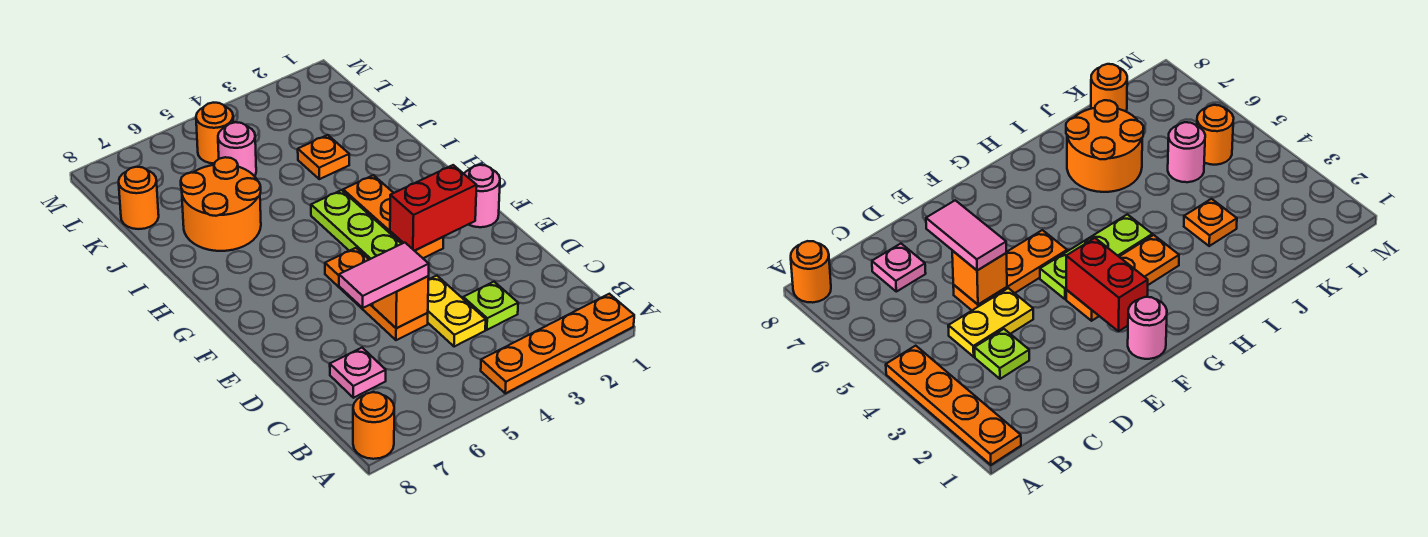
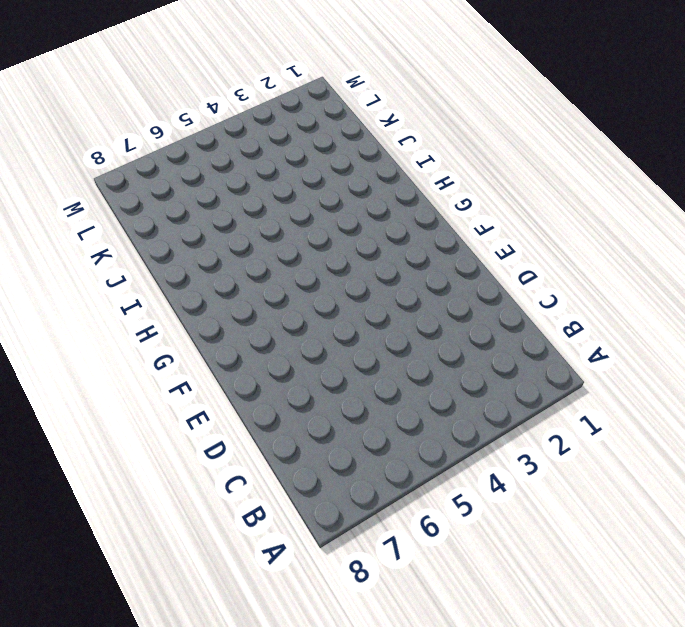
none -> orange 1x4 plate [481,294,634,393]
none -> orange 1x1 round brick [353,392,394,459]
none -> lime 1x1 plate [463,282,518,330]

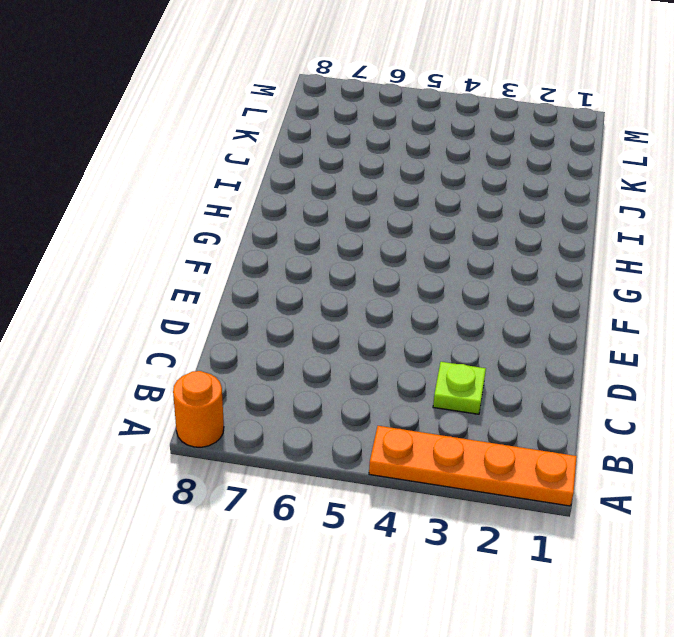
none -> yellow 1x2 plate [428,276,486,347]
none -> pink 1x1 plate [330,348,386,398]
none -> orange 1x3 plate [325,248,428,340]

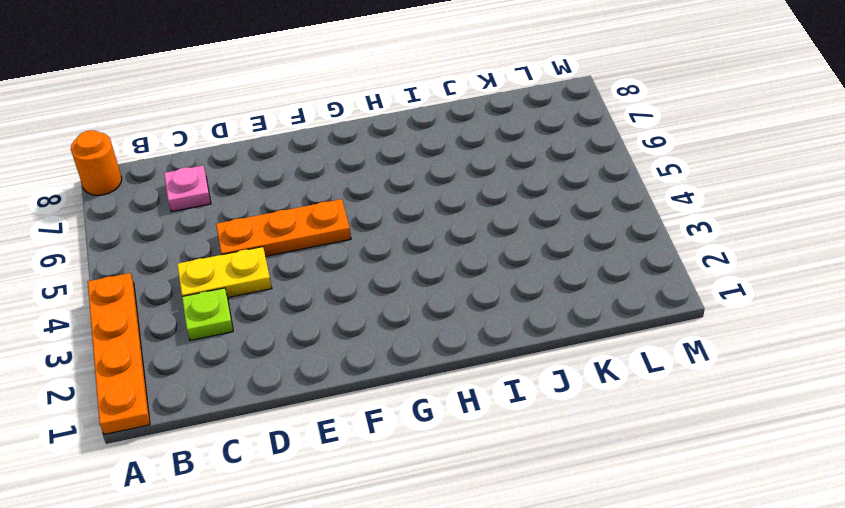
none -> pink 1x1 round brick [464,165,500,227]
none -> orange 1x3 plate [343,175,444,258]
none -> lime 1x3 plate [311,190,401,260]

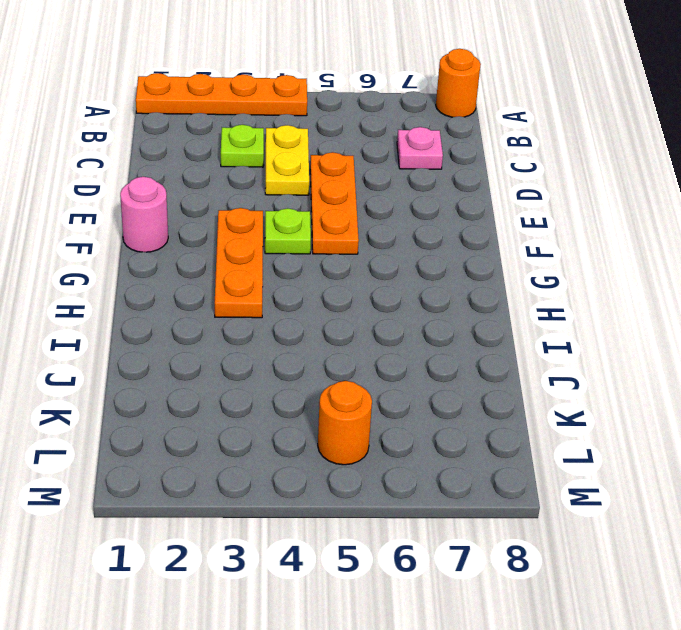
lime 1x1 plate [265,208,311,254] -> lime 1x3 plate [311,190,401,260]
none -> orange 2x2 round brick [181,157,261,251]
none -> orange 1x1 plate [298,135,349,179]
none -> pink 1x1 round brick [218,122,256,176]

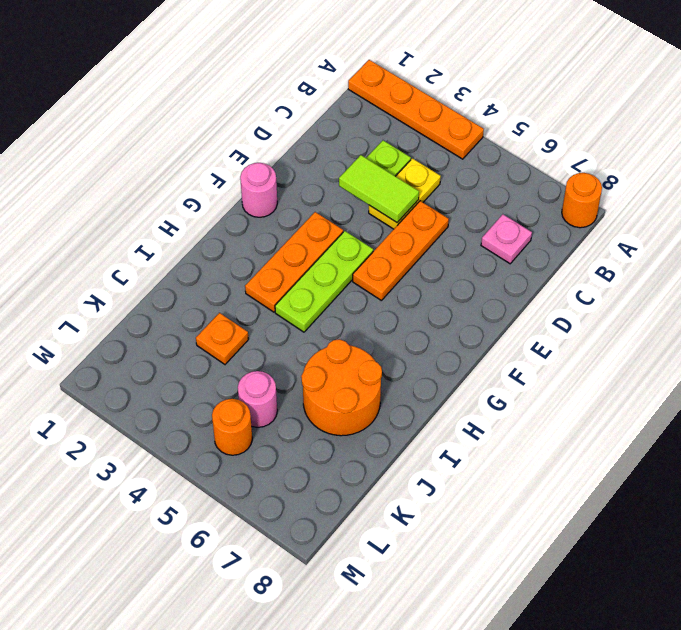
lime 1x2 tile [339,155,419,222] -> none
none -> orange 1x1 round brick [119,167,159,229]
none -> orange 1x1 brick [373,276,429,328]
none -> red 1x2 brick [390,165,477,251]

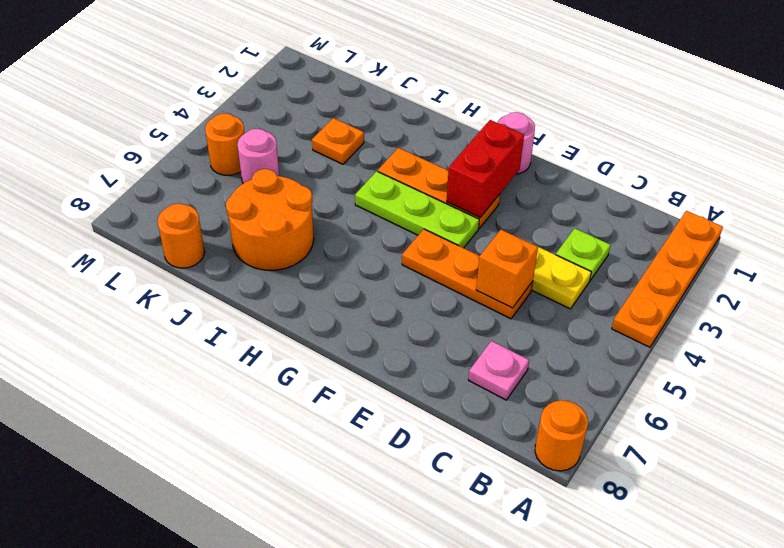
none -> pink 1x2 tile [339,243,429,308]

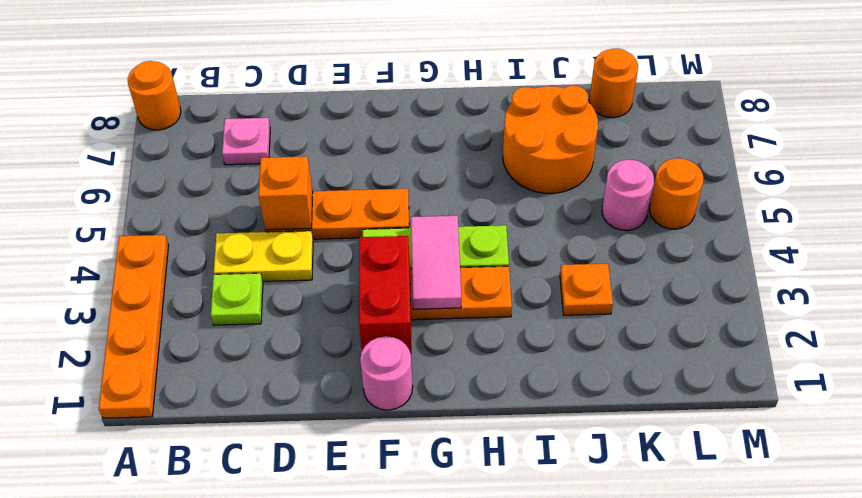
pink 1x2 tile [411,216,461,309] -> pink 1x2 tile moved to [339,243,429,308]

